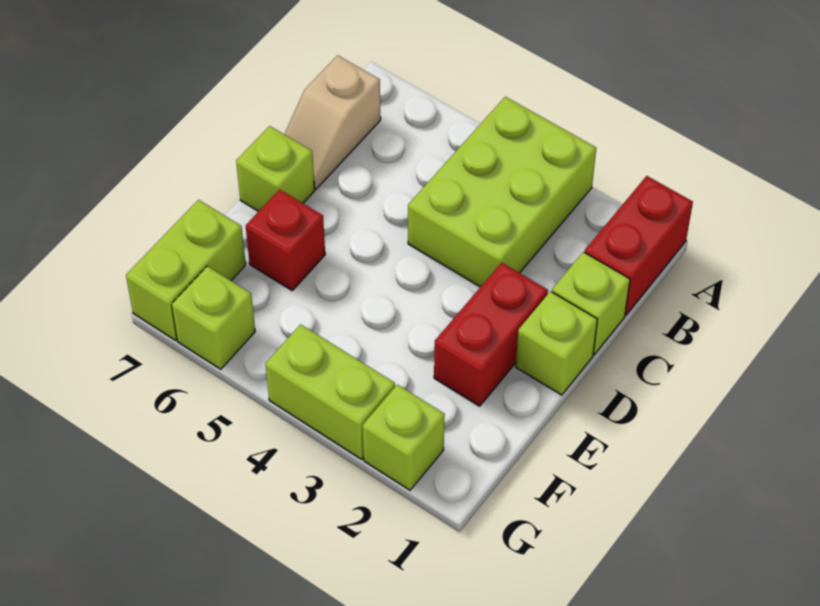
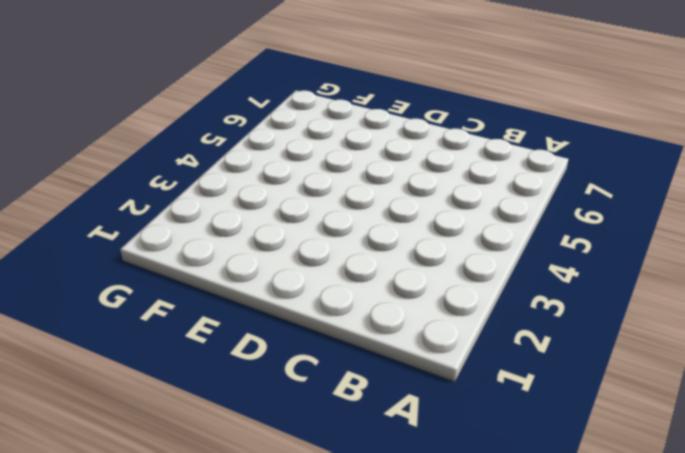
none -> red 1x2 brick [585,176,693,315]
none -> lime 2x3 brick [408,97,596,287]
none -> tan 1x2 slope [284,55,381,189]

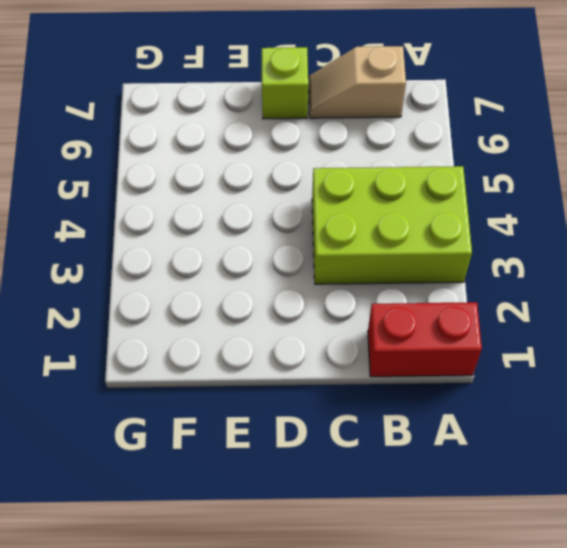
none -> lime 1x1 brick [552,252,630,355]
none -> lime 1x1 brick [516,291,597,395]
none -> red 1x2 brick [434,263,548,406]

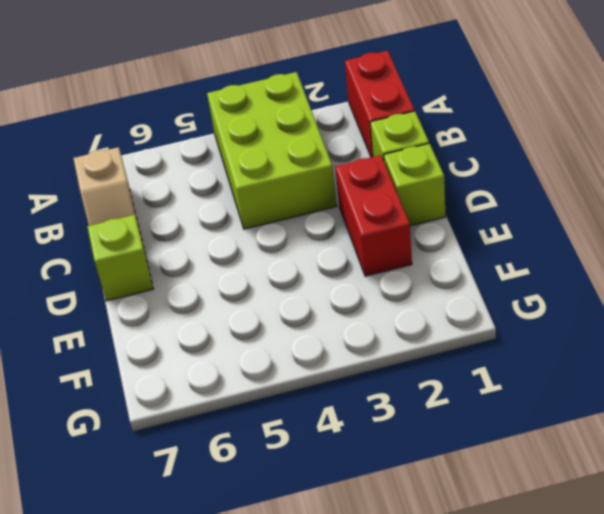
none -> red 1x1 brick [246,189,325,290]
none -> lime 1x2 brick [126,200,246,340]
none -> lime 1x1 brick [363,385,445,490]

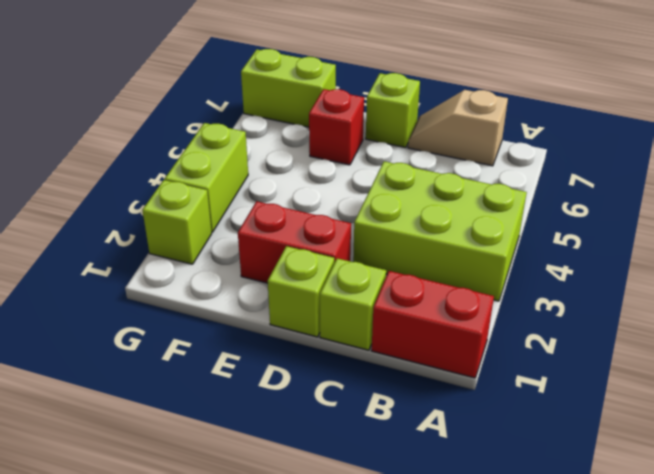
none -> lime 1x1 brick [172,266,255,369]

